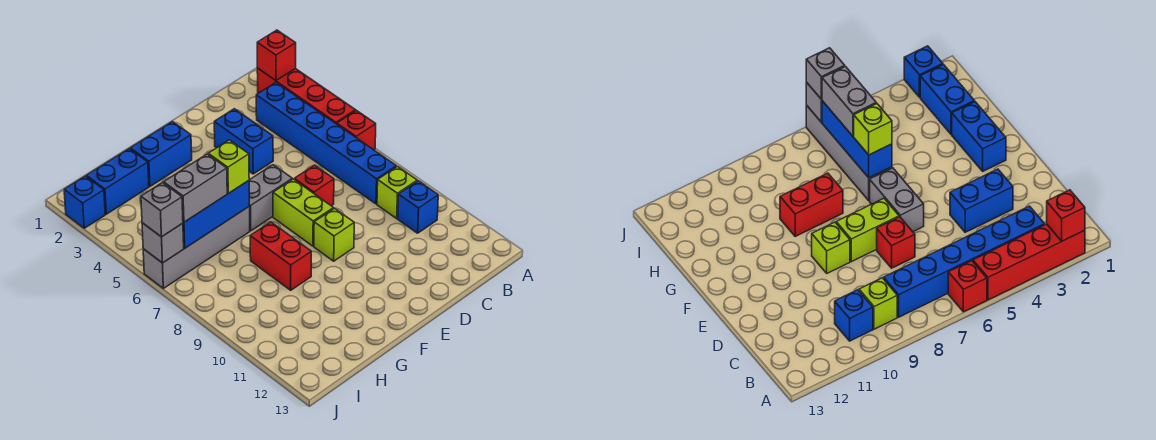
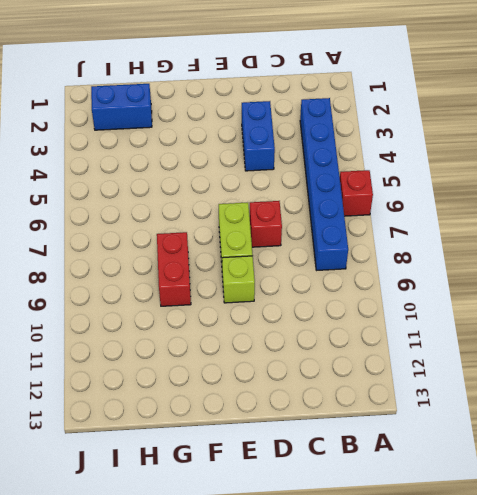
none -> red 1x4 brick [257,68,356,124]
none -> lime 1x1 brick [377,166,417,218]
none -> blue 1x1 brick [398,181,438,233]

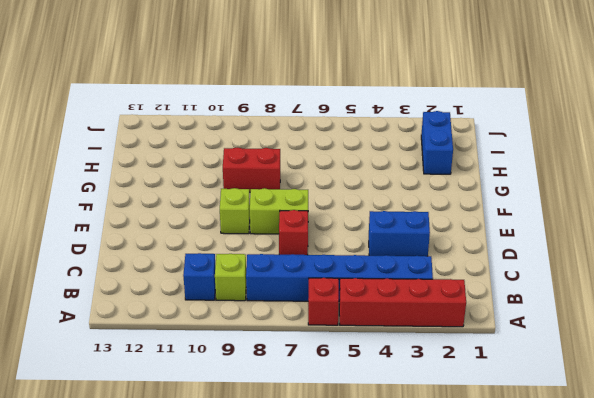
none -> grey 1x2 brick [249,165,292,231]
none -> blue 1x2 brick [130,122,192,186]
none -> grey 1x4 brick [143,207,250,288]

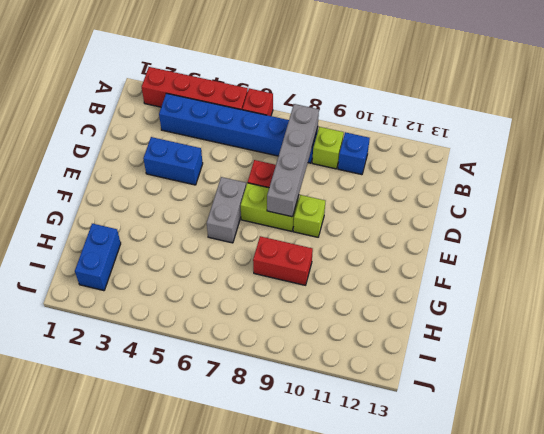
grey 1x4 brick [267,104,319,217] -> grey 1x4 brick moved to [143,207,250,288]
none -> blue 1x2 brick [130,122,192,186]
none -> blue 1x1 brick [64,176,105,228]
none -> red 1x1 brick [257,30,296,81]

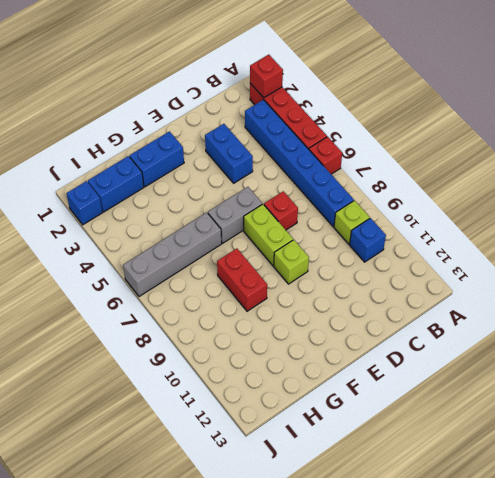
none -> blue 1x3 brick [183,181,249,248]
none -> grey 1x1 brick [142,223,184,263]
none -> lime 1x1 brick [208,140,249,193]

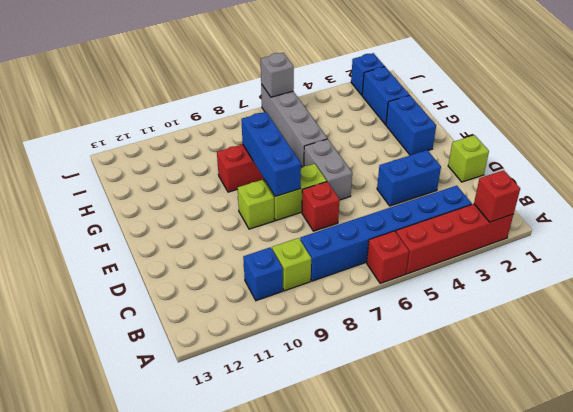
lime 1x1 brick [448,135,489,182] -> lime 1x1 brick moved to [208,140,249,193]
blue 1x3 brick [241,112,301,197] -> blue 1x3 brick moved to [183,181,249,248]
none -> grey 1x2 brick [164,154,227,222]
none -> grey 1x1 brick [141,183,183,237]

